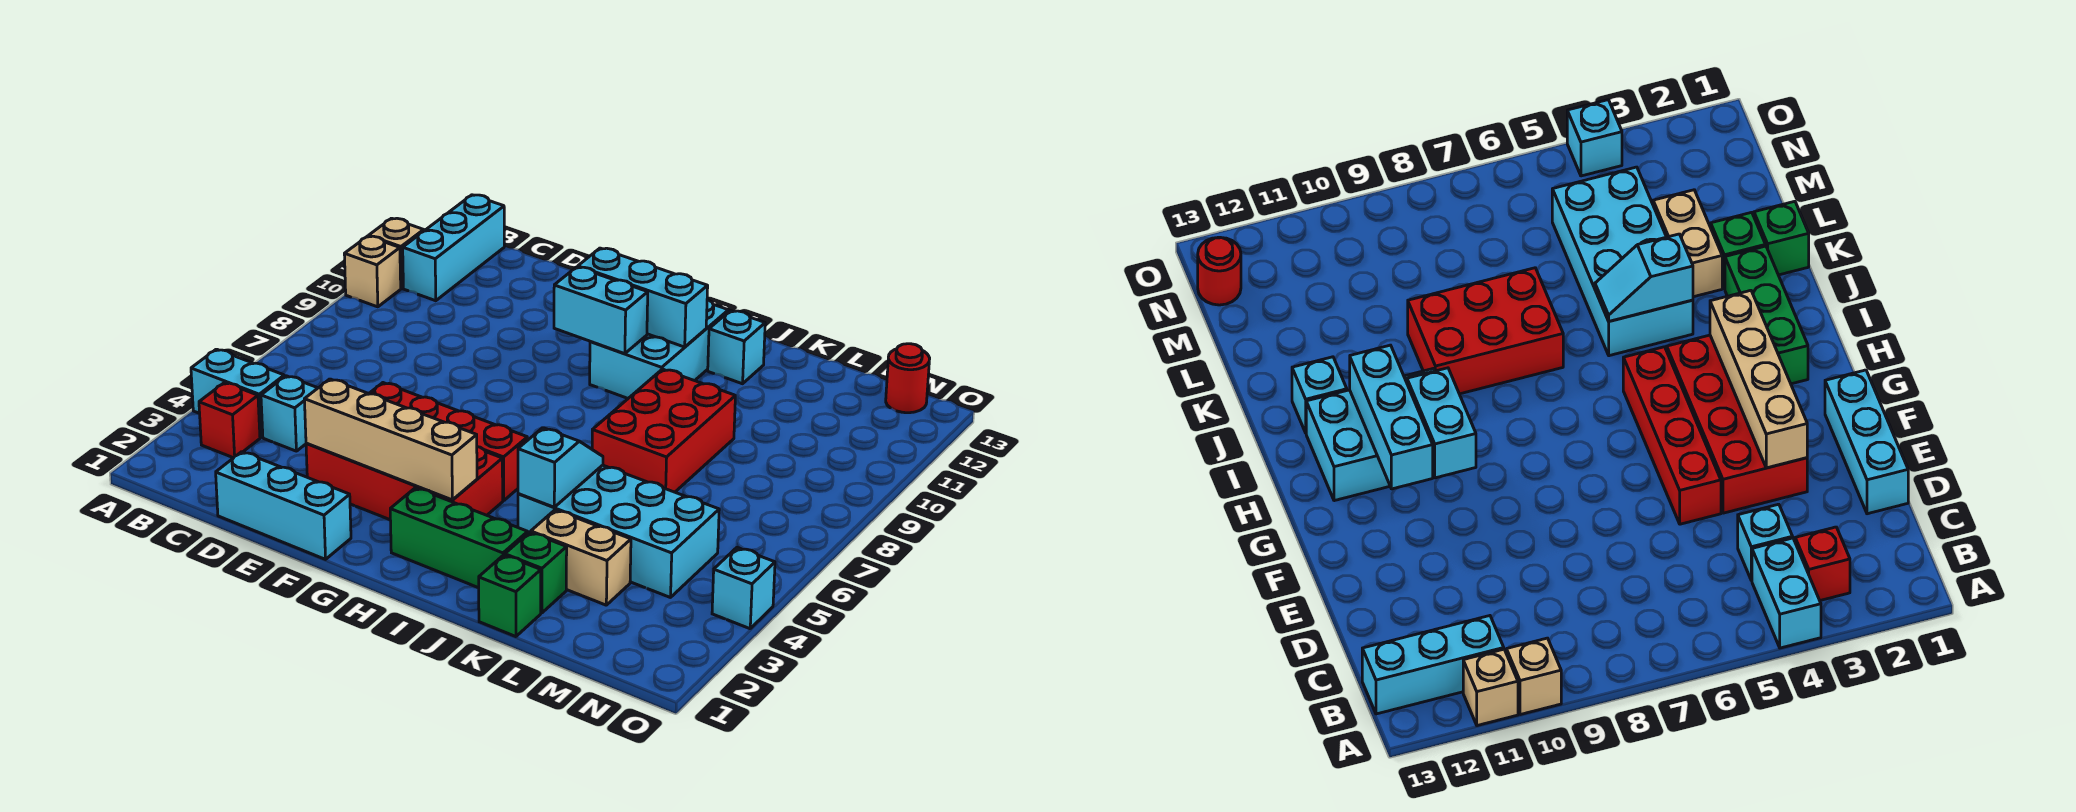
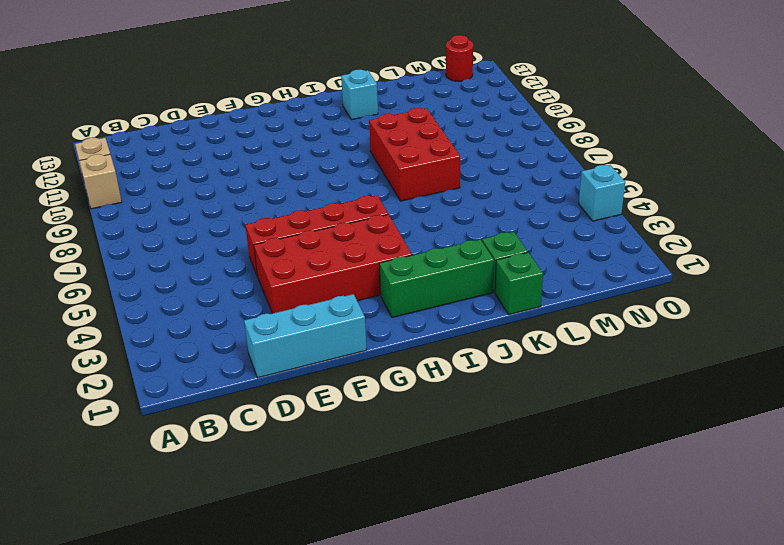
none -> cyan 1x2 brick [191,349,284,437]
none -> red 1x1 brick [199,383,260,458]
none -> cyan 1x3 brick [403,195,504,301]

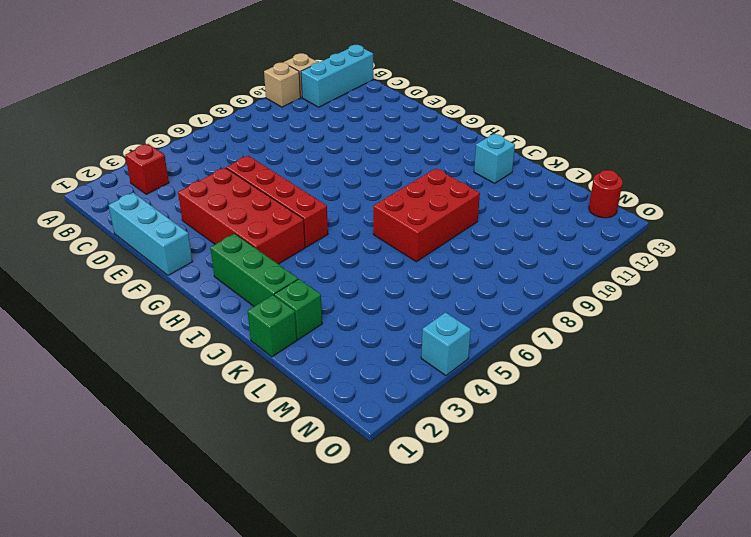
none -> cyan 1x2 brick [191,349,284,437]
none -> cyan 1x1 brick [261,376,317,451]
none -> cyan 2x3 brick [590,299,728,398]

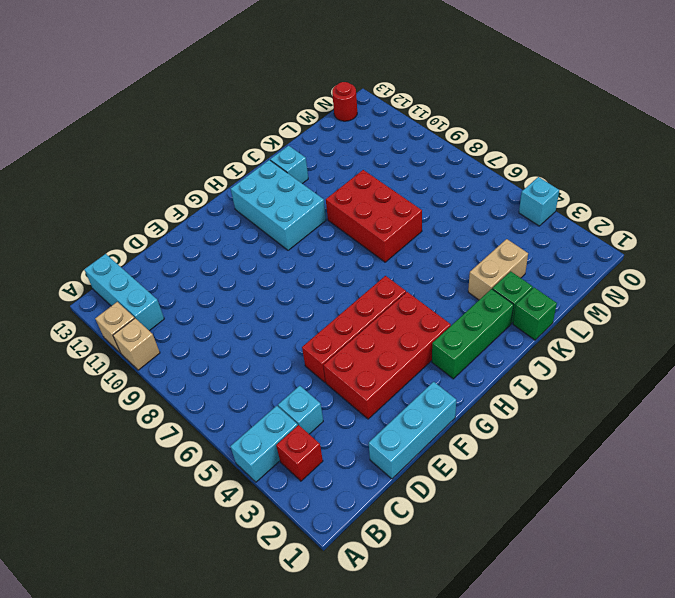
none -> cyan 2x4 brick [518,465,719,598]
none -> tan 1x4 brick [304,379,477,500]
none -> cyan 1x2 brick [554,267,648,354]

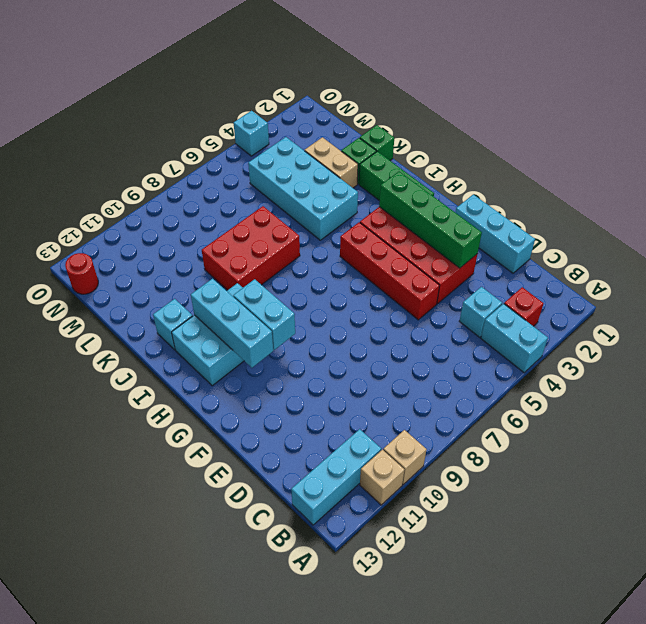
green 1x4 brick [379,171,482,268] -> tan 1x4 brick [304,379,477,500]
none -> cyan 1x2 slope [518,428,603,507]

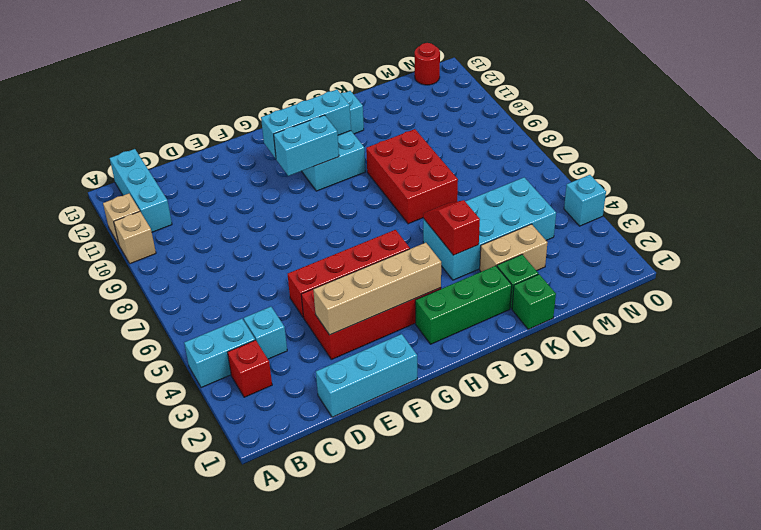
red 1x2 slope [423,200,480,255] -> cyan 1x2 slope [518,428,603,507]

